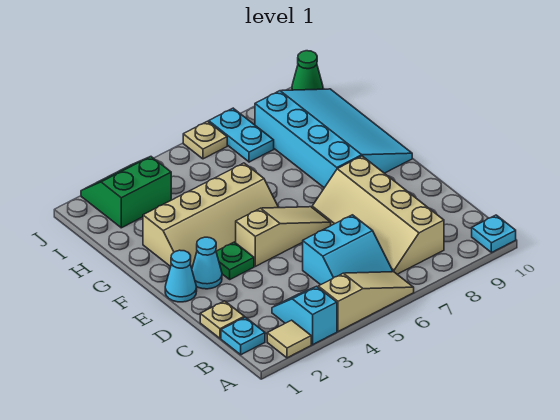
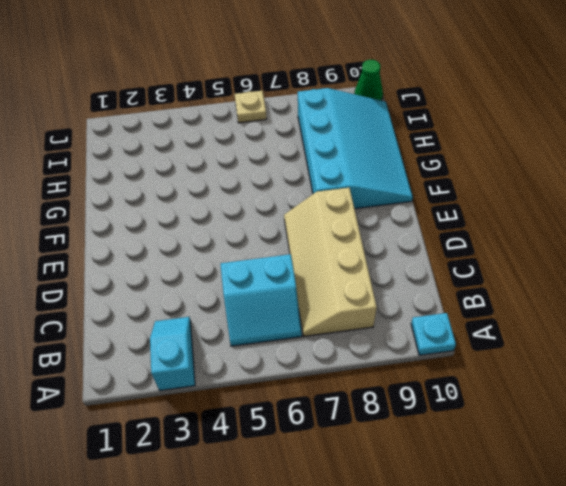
none -> tan 1x1 tile [267,320,311,358]
none -> tan 1x3 slope [318,272,414,331]
none -> cyan 1x1 plate [221,317,265,355]

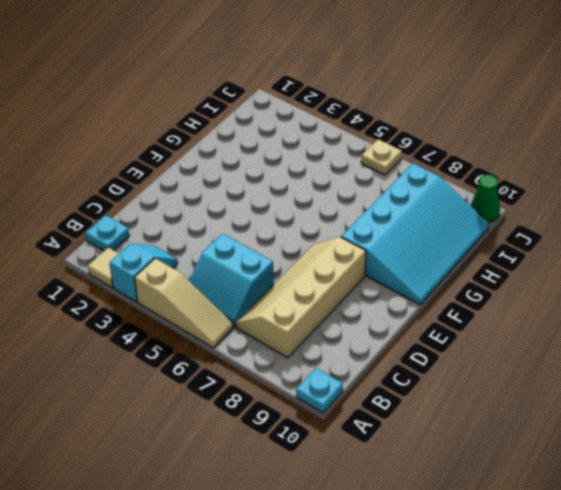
none -> tan 1x1 plate [200,301,244,338]
none -> cyan 1x1 cone [165,250,197,302]
none -> cyan 1x1 cone [192,237,222,289]

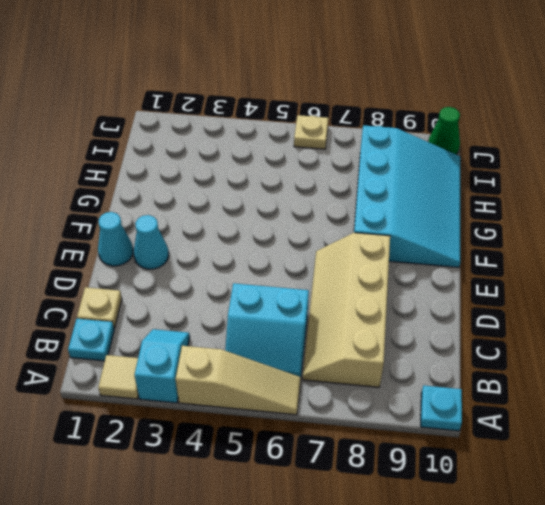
none -> green 1x1 plate [216,242,254,279]
none -> tan 1x3 slope [236,207,331,266]
none -> tan 2x4 slope [143,163,279,268]

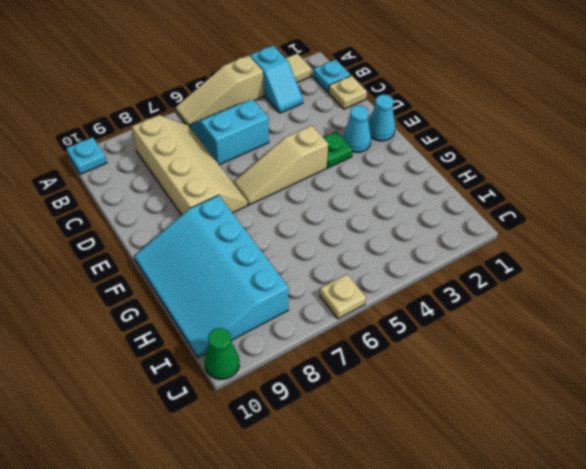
none -> tan 2x4 slope [143,163,279,268]
none -> green 2x2 slope [81,157,171,228]
none -> cyan 1x2 plate [209,108,274,162]

